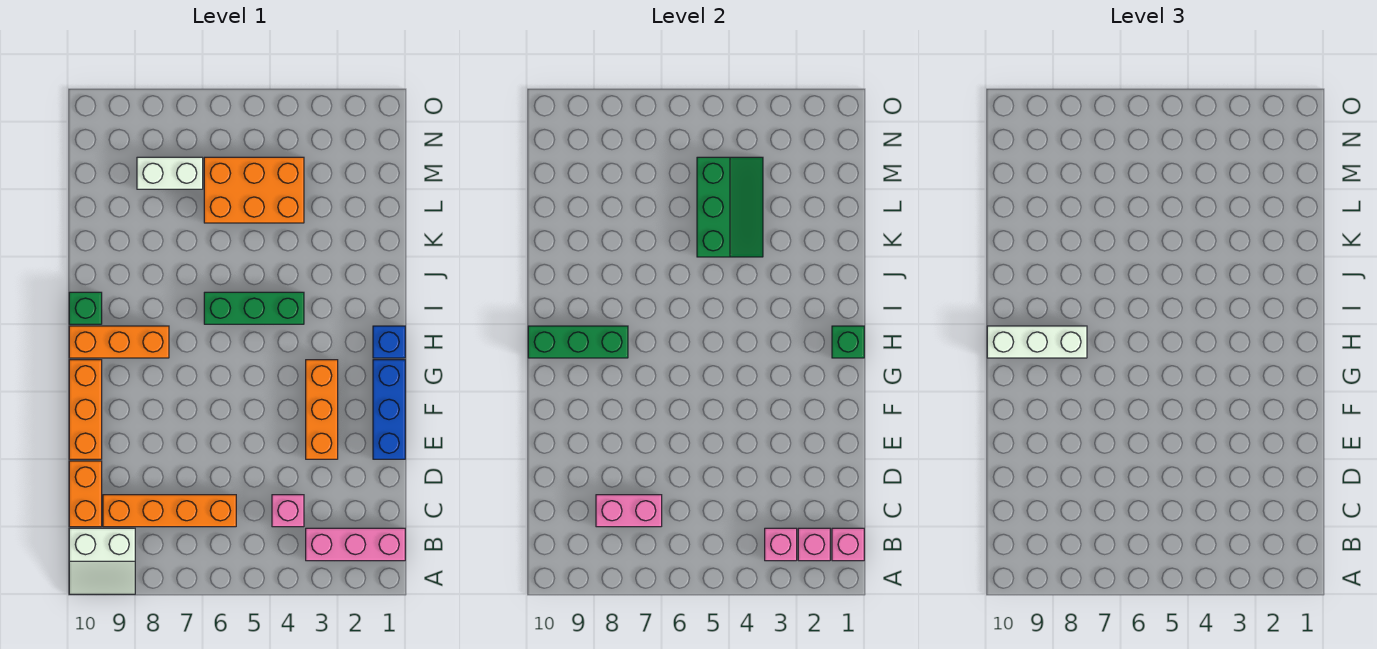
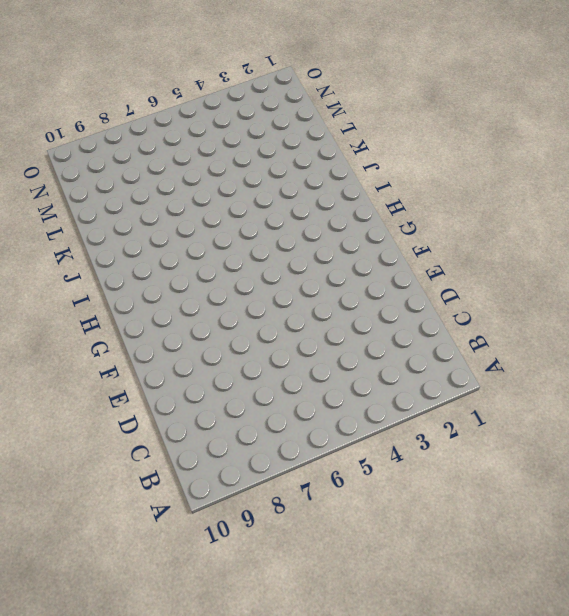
none -> white 2x2 slope [69,528,135,594]
none -> pink 1x3 brick [306,528,405,561]
none -> pink 1x1 brick [272,495,304,527]

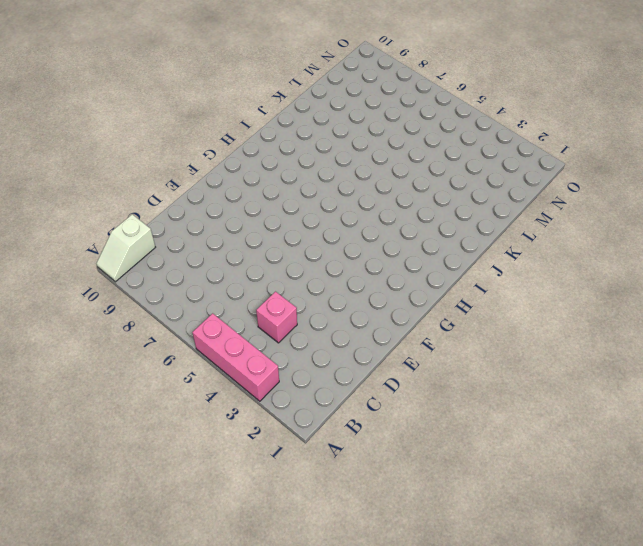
pink 1x3 brick [192,313,279,401] -> pink 1x3 brick moved to [306,528,405,561]
white 1x2 slope [96,214,156,282] -> white 2x2 slope [69,528,135,594]
none -> orange 1x4 brick [103,495,236,527]
none -> orange 1x2 brick [69,461,102,527]
none -> blue 1x3 brick [373,360,405,459]

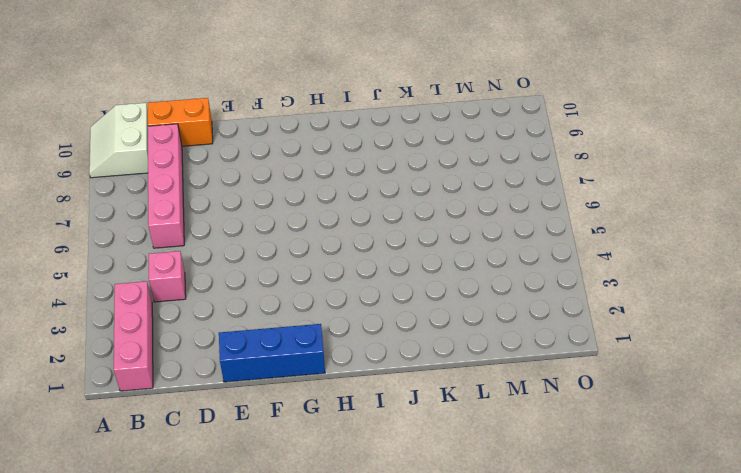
pink 1x4 brick [148,124,184,248] -> orange 1x4 brick [103,495,236,527]
none -> orange 1x3 brick [306,360,338,459]
none -> orange 1x3 brick [69,360,102,459]
none -> blue 1x1 brick [373,326,405,358]

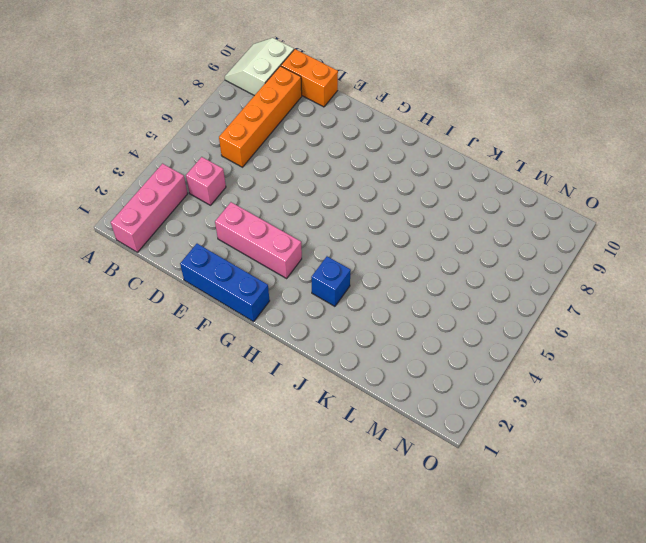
pink 1x3 brick [215,202,302,278] -> orange 1x3 brick [306,360,338,459]
blue 1x1 brick [311,256,351,306] -> blue 1x1 brick moved to [373,326,405,358]
none -> orange 1x3 brick [69,360,102,459]
none -> orange 1x3 brick [69,326,169,358]
none -> green 1x3 brick [204,292,304,324]

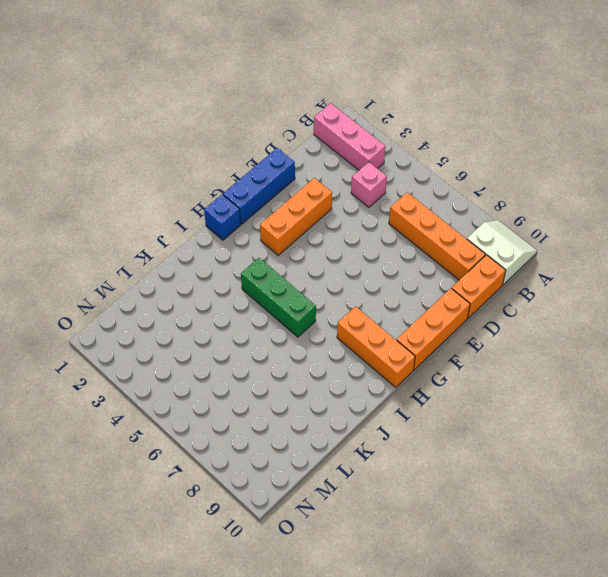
none -> green 1x1 brick [69,292,102,324]
none -> orange 2x3 brick [204,157,304,223]
none -> white 1x2 brick [137,157,203,189]

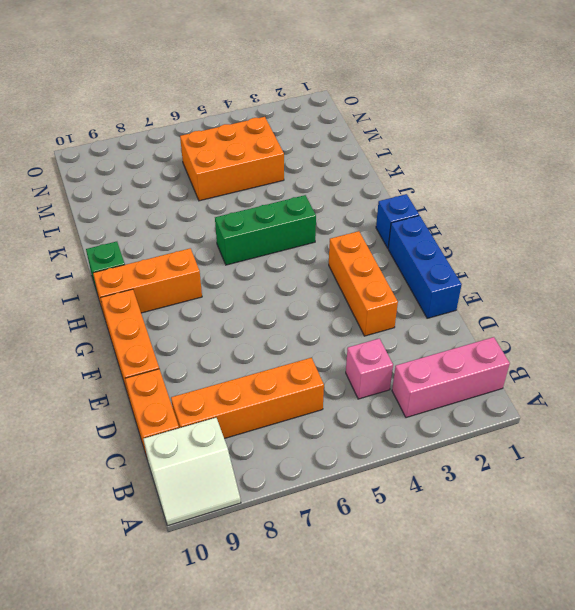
none -> white 1x2 brick [137,157,203,189]
none -> pink 1x1 brick [832,528,864,561]
none -> pink 1x1 brick [798,528,830,561]

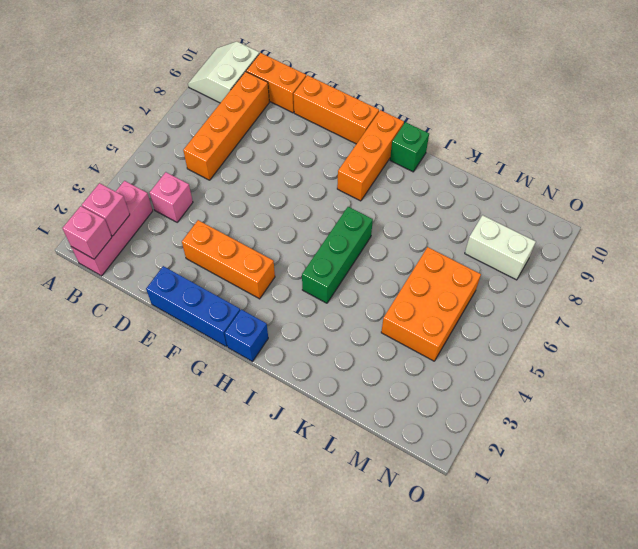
white 1x2 brick [465,215,536,280] -> white 1x2 brick turned to [137,157,203,189]
none -> pink 1x1 brick [765,528,797,561]
none -> pink 1x2 brick [596,495,662,527]
none -> green 1x1 brick [832,326,864,358]

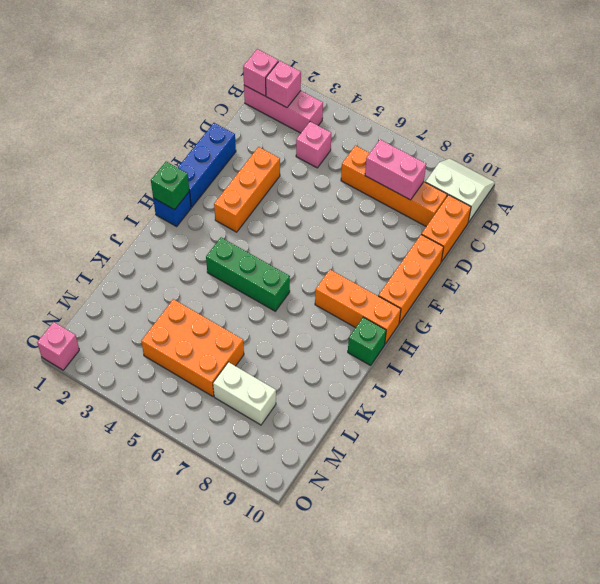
pink 1x1 brick [37,322,79,370] -> pink 1x1 brick moved to [765,528,797,561]
none -> green 1x3 brick [528,326,628,358]
none -> green 2x3 slope [697,157,763,257]
none -> white 1x3 brick [987,326,1087,358]

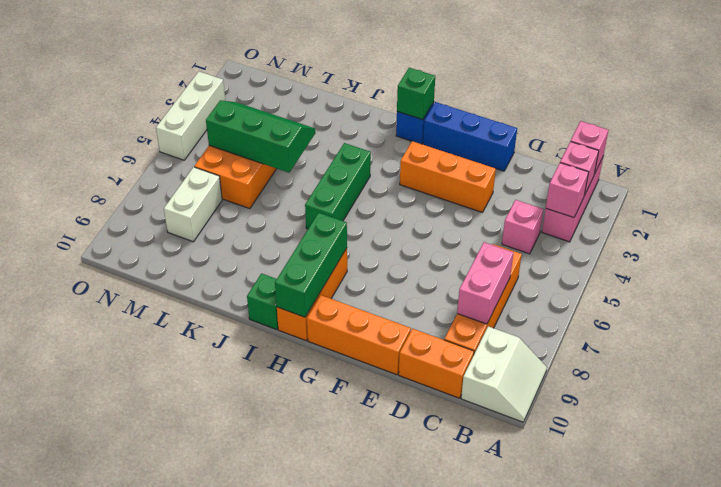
white 1x3 brick [156,72,225,160] -> white 1x3 brick moved to [987,326,1087,358]

